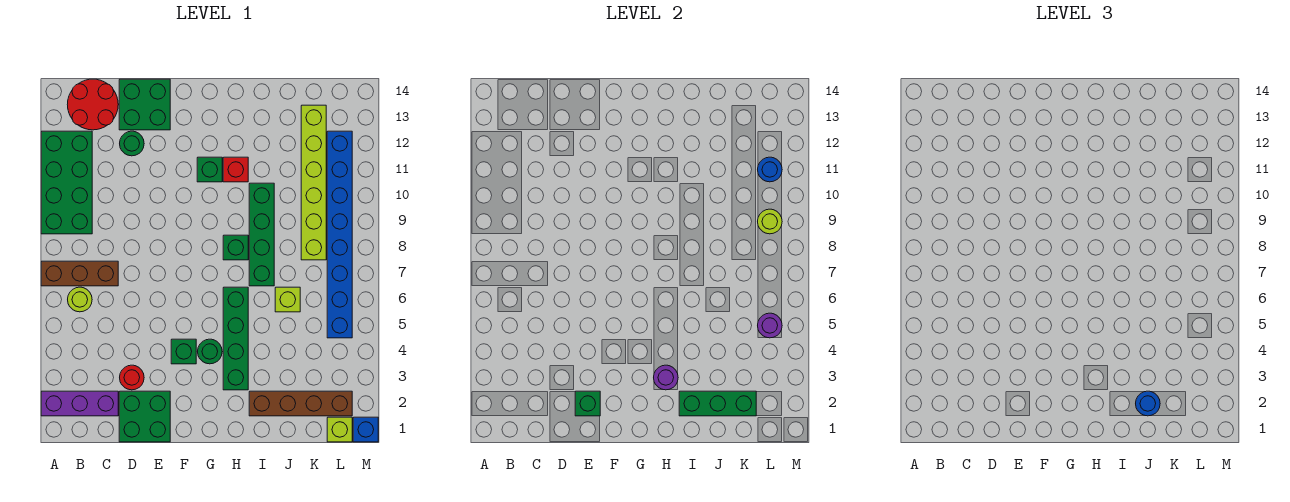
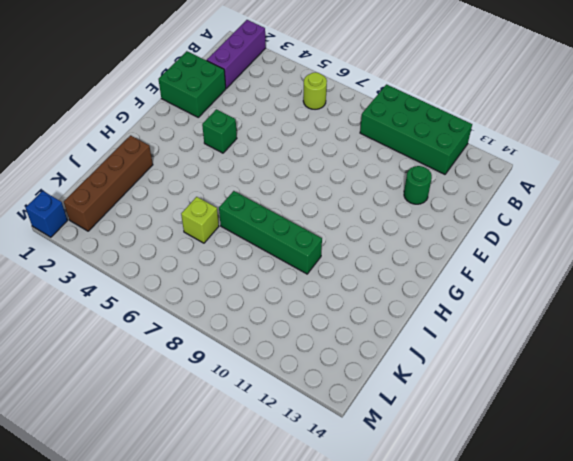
none -> brown 1x3 brick [41,261,118,286]
none -> red 2x2 round brick [67,79,118,130]
none -> red 1x1 round brick [120,365,144,390]

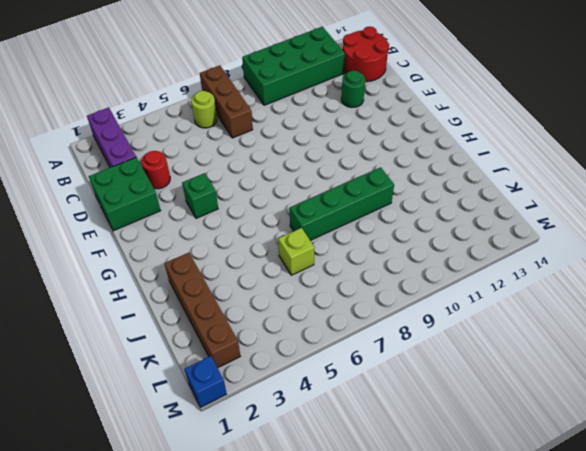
none -> green 2x2 brick [119,79,170,130]
none -> green 1x1 round brick [198,339,222,364]
none -> green 1x1 brick [197,157,222,182]

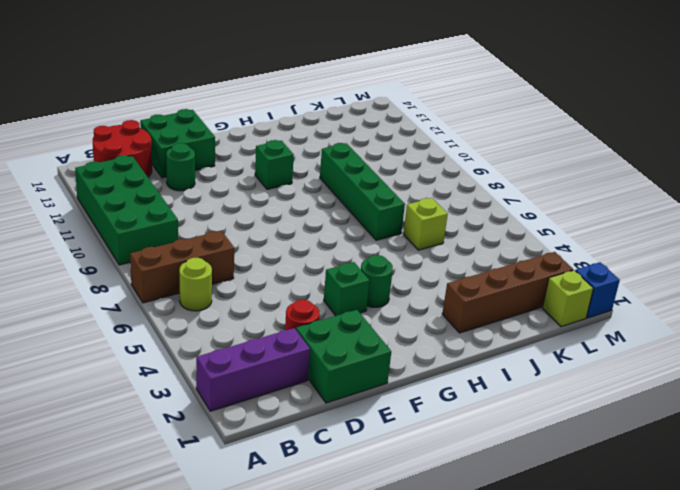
none -> green 1x4 brick [223,287,248,390]
none -> green 1x1 brick [223,235,248,260]
none -> red 1x1 brick [223,157,248,182]

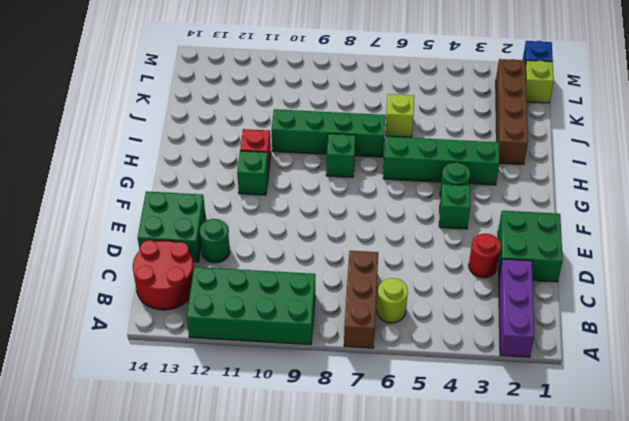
none -> lime 1x6 brick [301,105,326,260]
none -> blue 1x8 brick [327,131,352,338]
none -> green 1x1 brick [575,391,600,416]

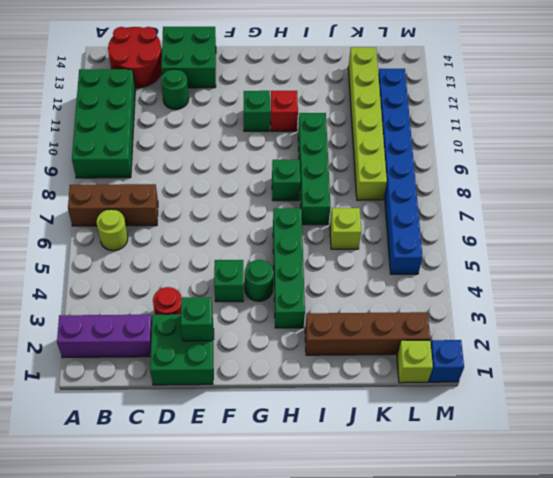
none -> purple 1x1 round brick [654,365,678,390]
none -> green 1x3 brick [679,391,756,416]
none -> purple 1x1 round brick [758,313,782,338]

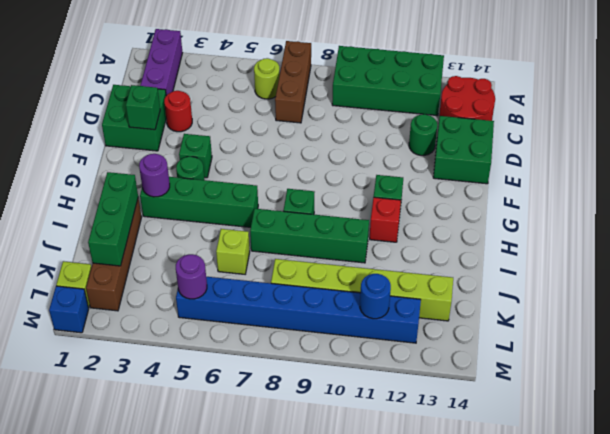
none -> lime 1x1 round brick [758,209,782,234]
none -> blue 1x1 round brick [1136,391,1160,416]

